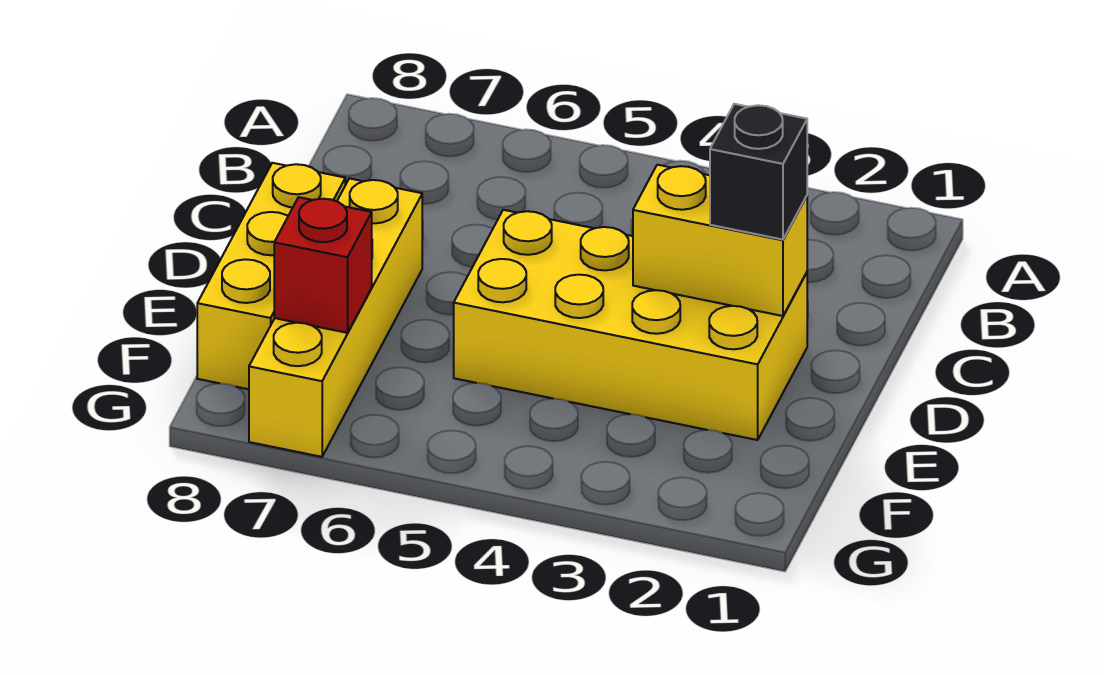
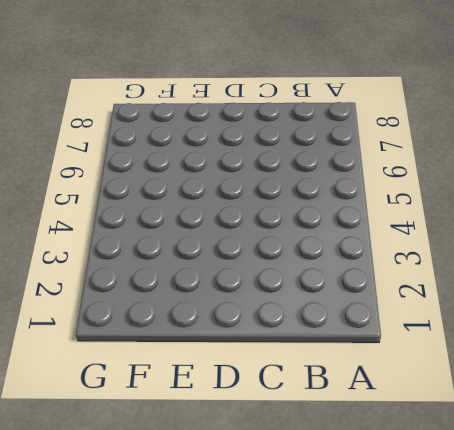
none -> yellow 2x4 brick [454,210,807,440]
none -> yellow 1x4 brick [249,178,422,457]

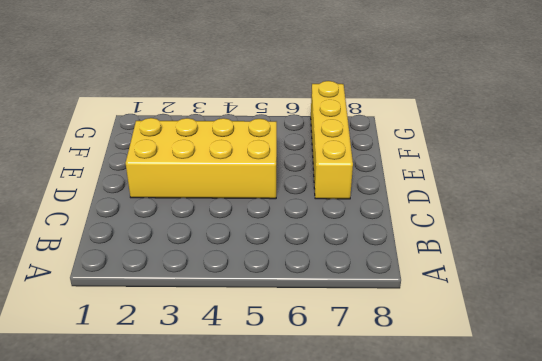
none -> yellow 1x3 brick [197,163,345,389]
none -> yellow 1x2 brick [633,165,807,316]

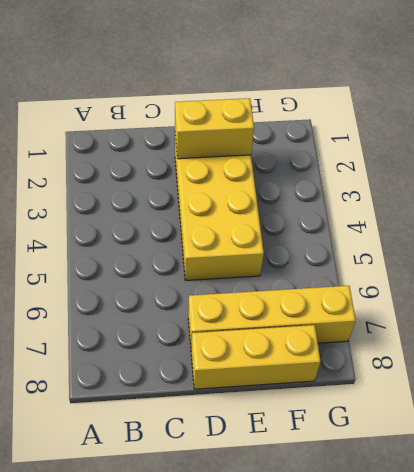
yellow 1x2 brick [175,98,254,159] -> yellow 1x2 brick turned to [633,165,807,316]
none -> red 1x1 brick [274,197,372,333]
none -> black 1x1 brick [710,104,807,240]

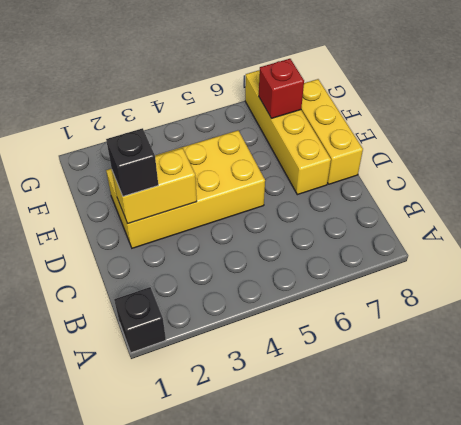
black 1x1 brick [114,287,166,353] -> none

